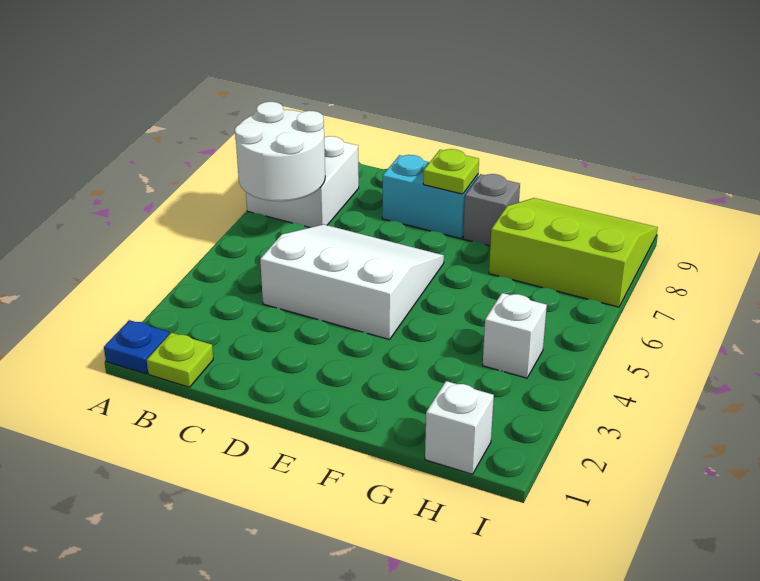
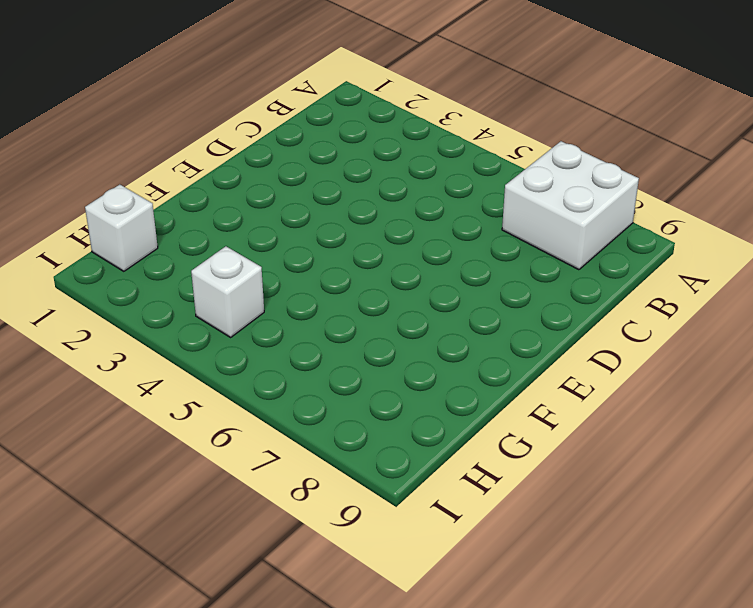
none -> blue 1x1 plate [104,320,169,374]
none -> lime 1x1 plate [147,333,213,387]

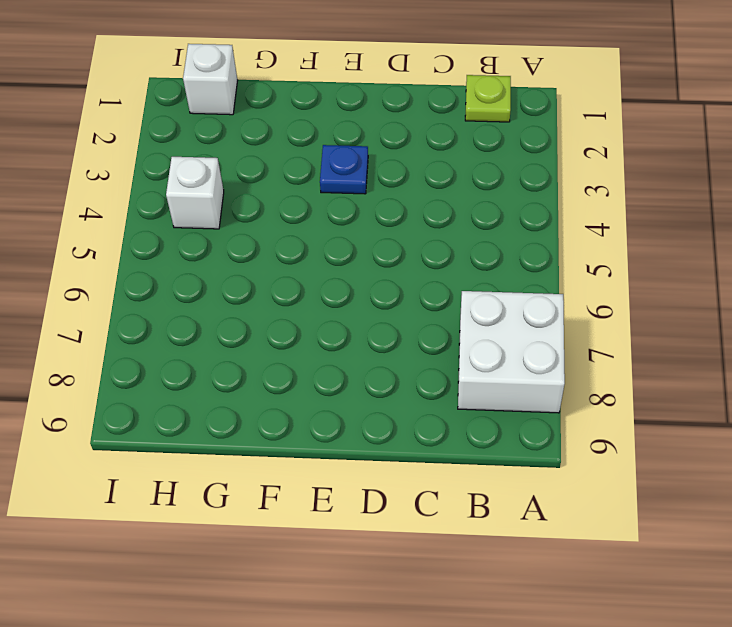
blue 1x1 plate [320,145,368,194] -> blue 1x1 plate moved to [104,320,169,374]
none -> white 3x3 slope [260,224,444,340]
none -> cyan 1x2 brick [382,155,478,239]

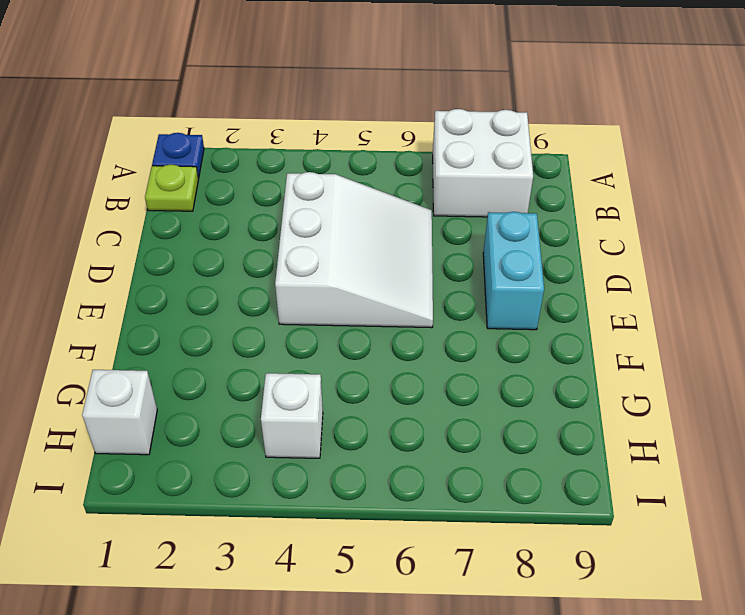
none -> grey 1x1 brick [463,174,520,246]
none -> lime 3x3 slope [489,198,658,307]

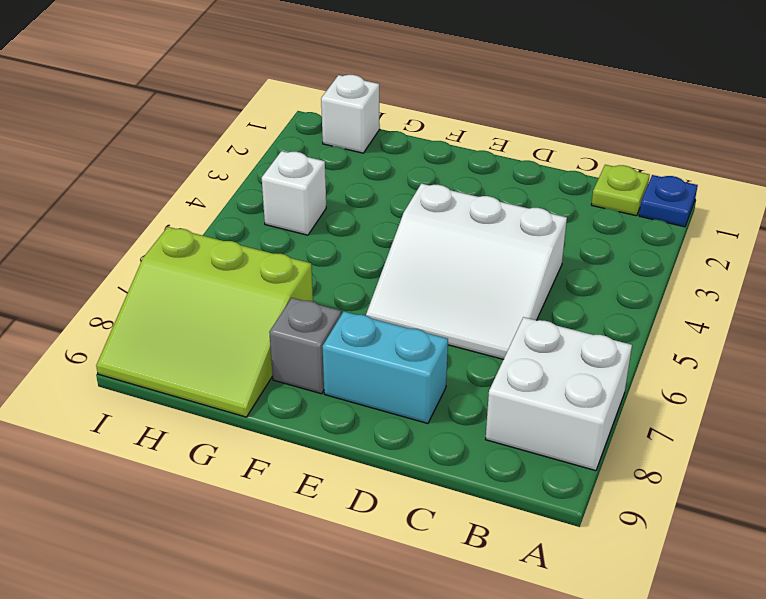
none -> white 2x2 round brick [235,102,325,201]
none -> lime 1x1 plate [423,149,479,194]

